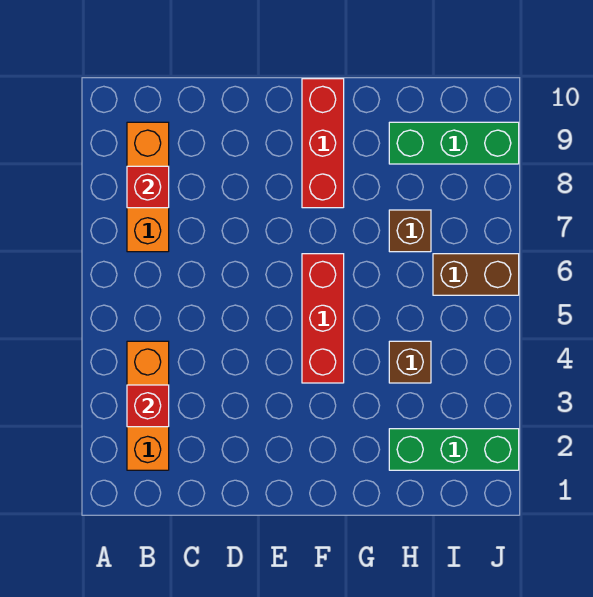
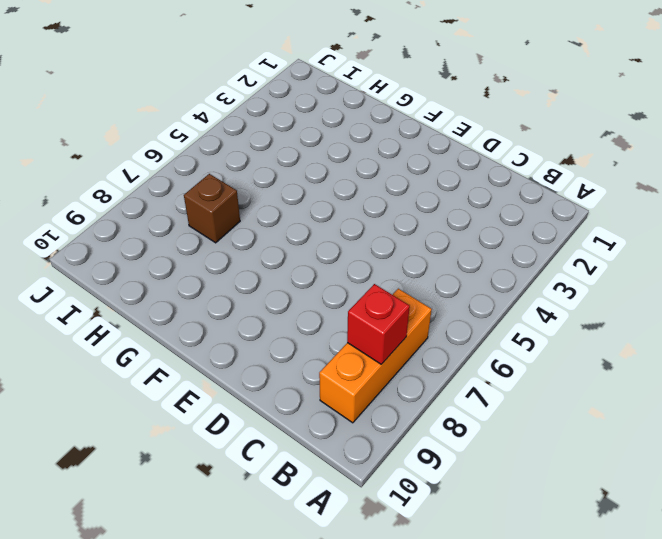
none -> orange 1x3 brick [127,341,169,470]
none -> red 1x3 brick [302,254,344,383]

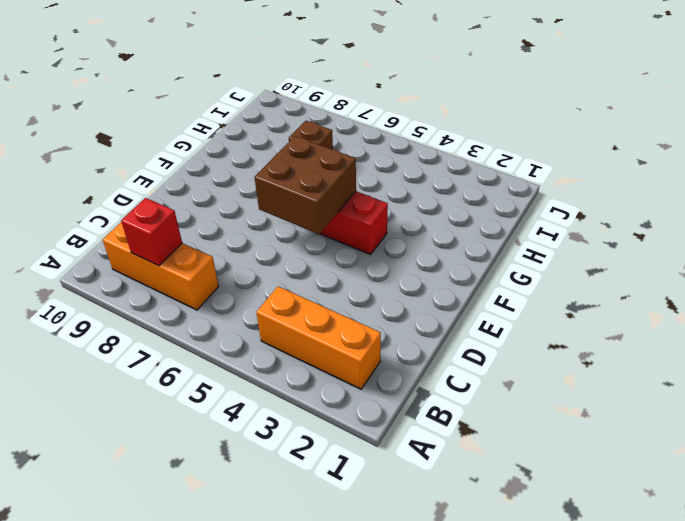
brown 2x2 brick [255,136,356,234] -> none
none -> red 1x3 brick [302,79,344,208]
none -> green 1x3 brick [389,429,519,470]

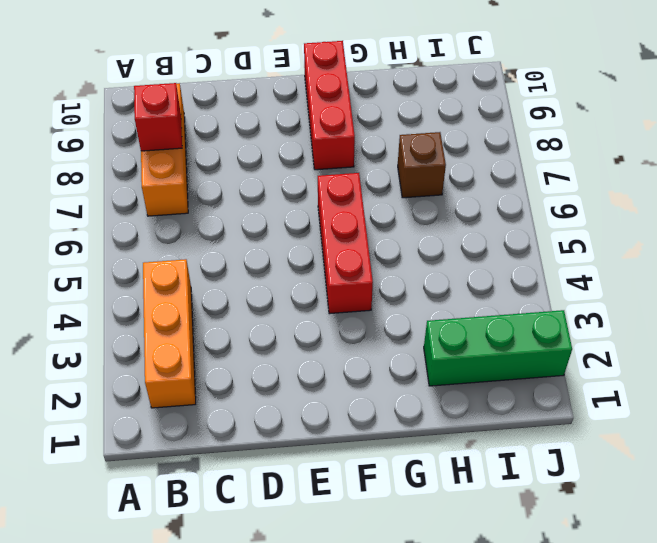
none -> brown 1x1 brick [389,341,431,383]
none -> green 1x3 brick [389,122,519,164]

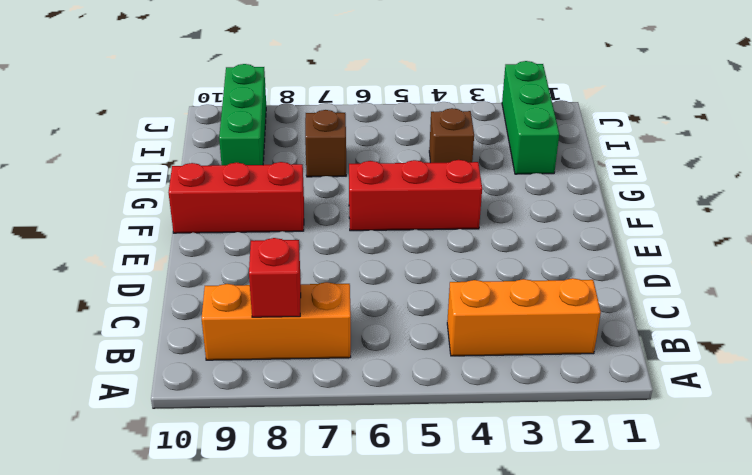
none -> brown 1x2 brick [433,254,519,295]
none -> red 1x1 brick [127,385,169,427]

